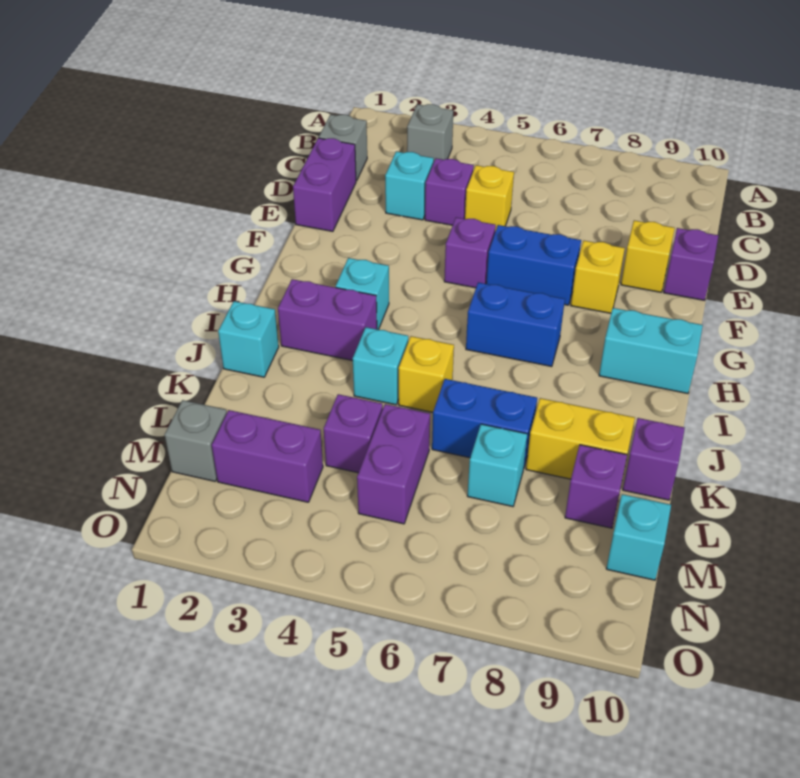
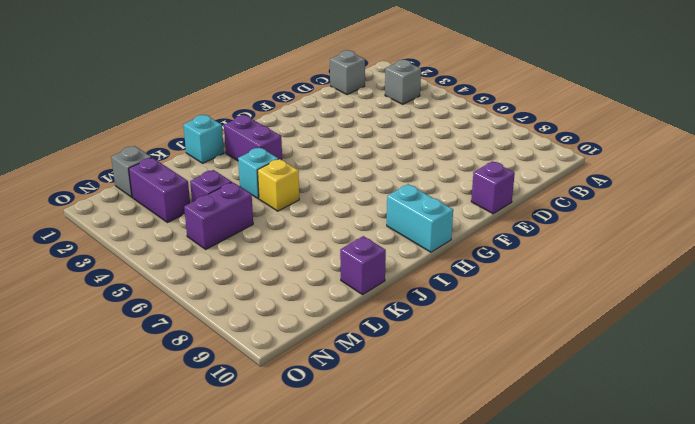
none -> purple 1x2 brick [293,138,356,231]
none -> cyan 1x1 brick [385,152,434,220]
none -> purple 1x1 brick [425,158,474,225]

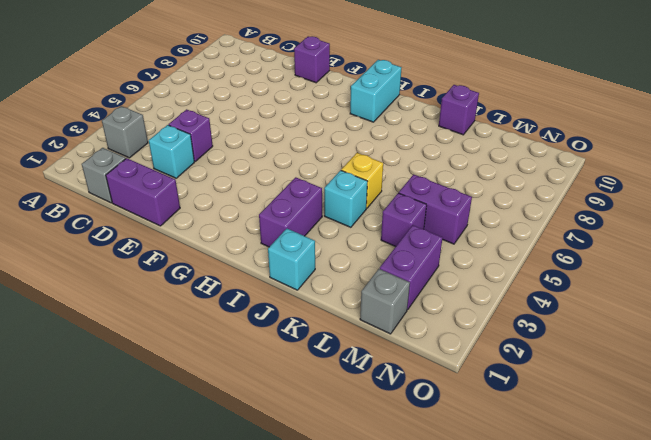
none -> yellow 1x1 brick [465,165,514,231]
none -> yellow 1x1 brick [621,220,675,292]
none -> purple 1x1 brick [444,217,496,288]

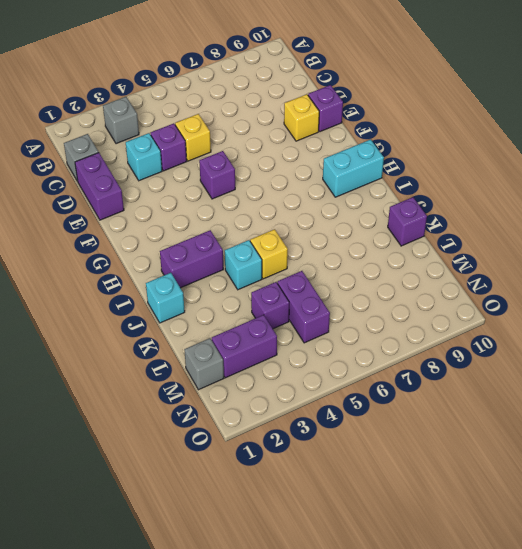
none -> blue 1x2 brick [486,225,581,305]
none -> yellow 1x1 brick [571,241,625,313]
none -> cyan 1x1 brick [336,258,389,330]

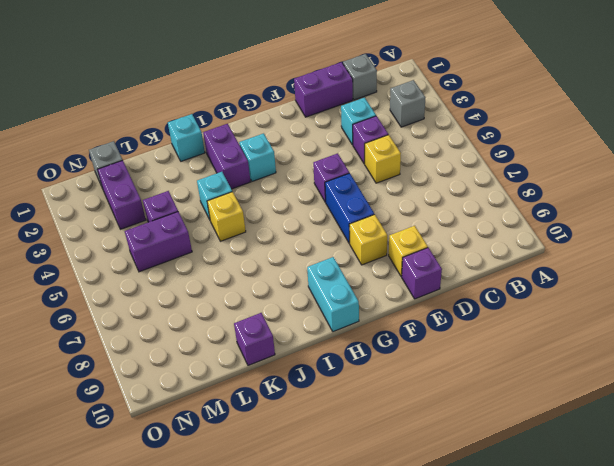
none -> blue 1x2 brick [466,282,565,367]
none -> blue 1x2 brick [432,379,537,466]
none -> yellow 1x2 brick [526,398,635,479]

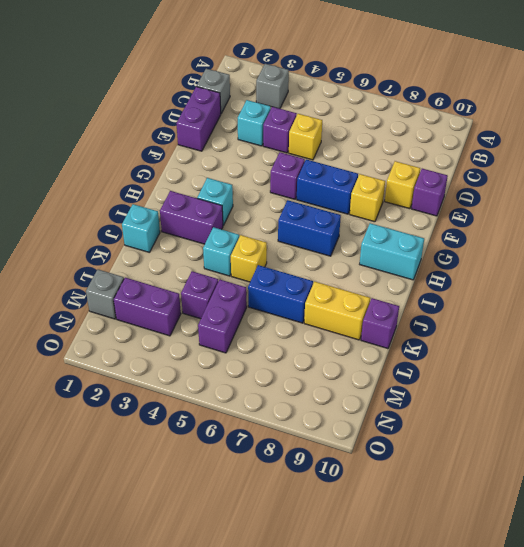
none -> cyan 1x1 brick [467,424,527,507]
none -> purple 1x1 brick [565,445,627,528]
none -> cyan 1x1 brick [606,494,671,580]

